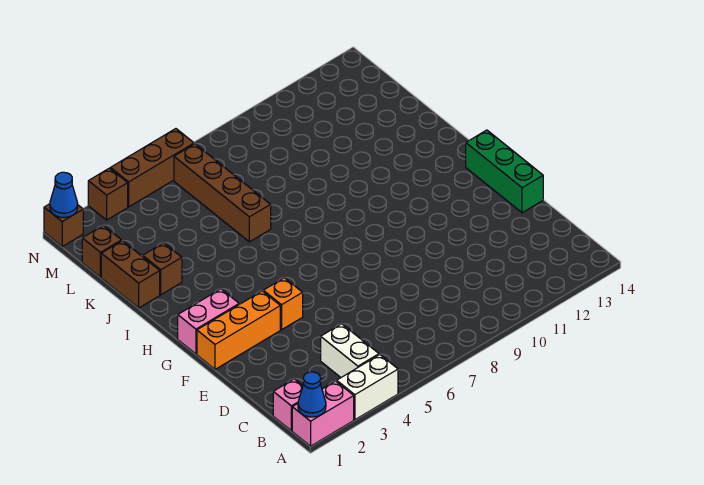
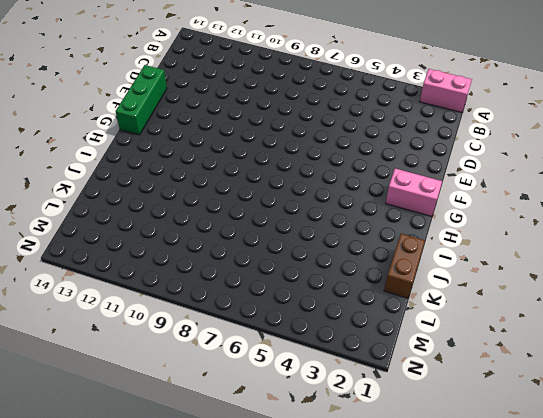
none -> white 1x2 brick [337,355,398,420]
none -> pink 1x1 brick [273,379,303,431]
none -> white 1x2 brick [321,324,379,377]

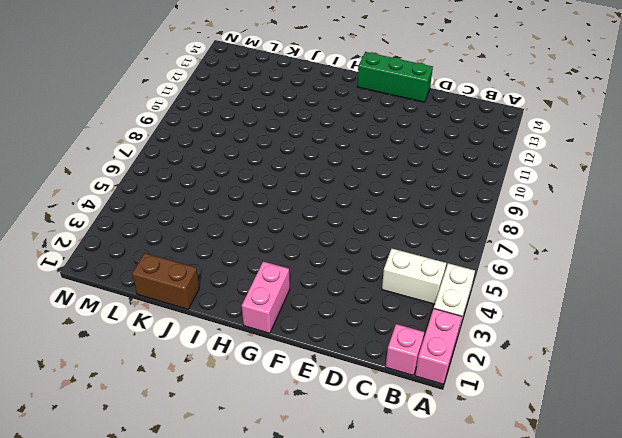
none -> orange 1x3 brick [197,291,280,369]
none -> orange 1x1 brick [263,278,303,330]
none -> brown 1x1 brick [143,243,182,295]

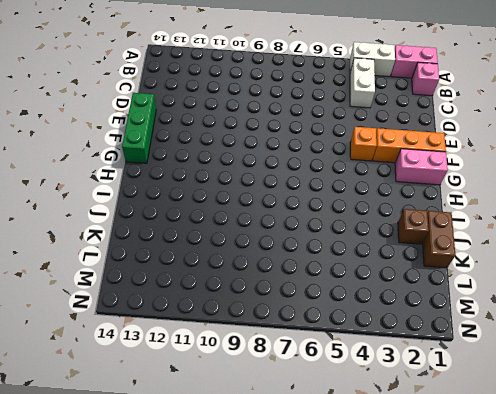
none -> brown 1x4 brick [174,144,271,242]
none -> brown 1x1 brick [82,225,122,277]
none -> brown 1x1 brick [44,204,83,246]

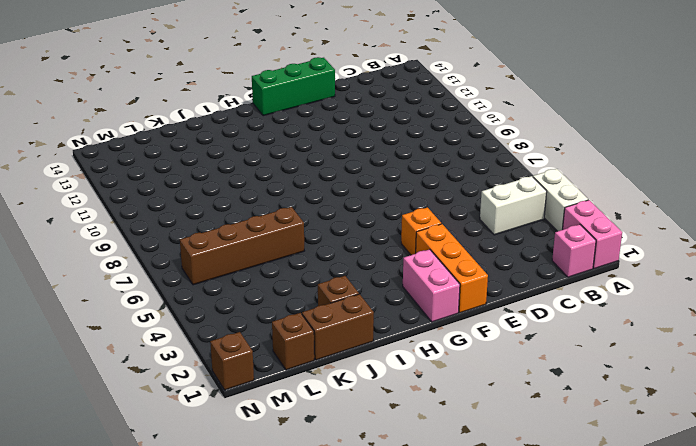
none -> brown 1x1 brick [88,168,128,220]
none -> brown 1x3 brick [111,129,194,207]
none -> blue 1x1 cone [298,372,326,417]

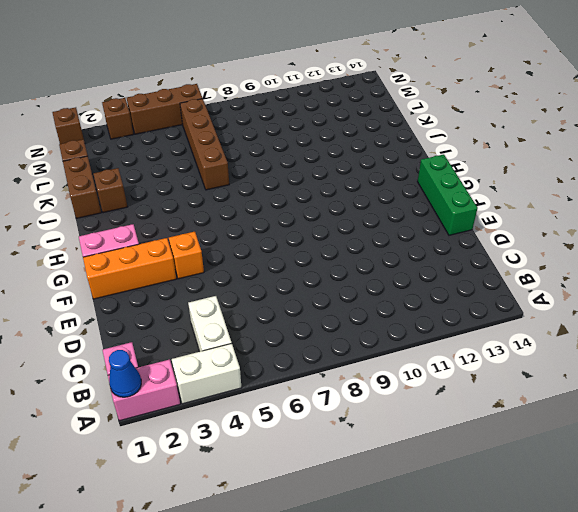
none -> blue 1x1 cone [50,172,78,217]

